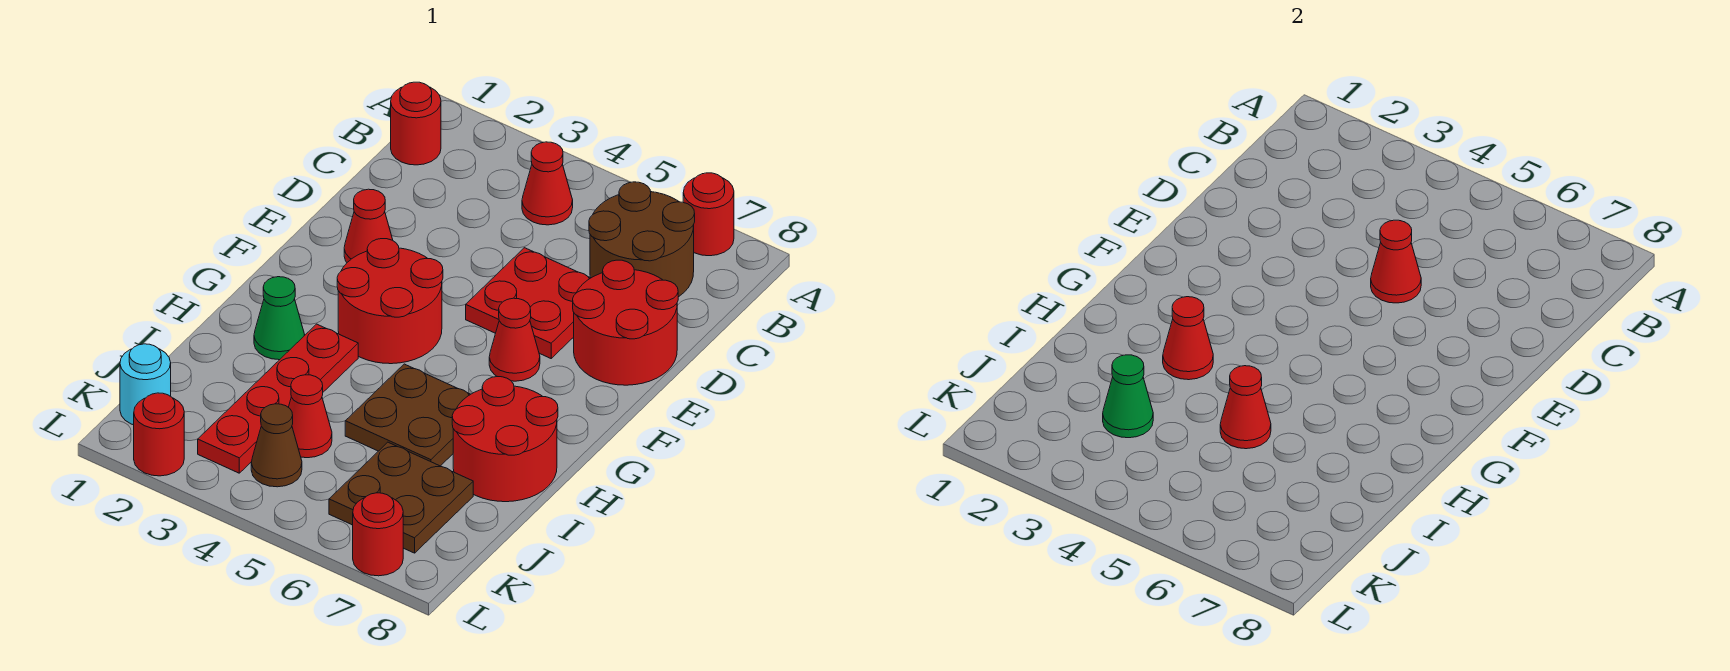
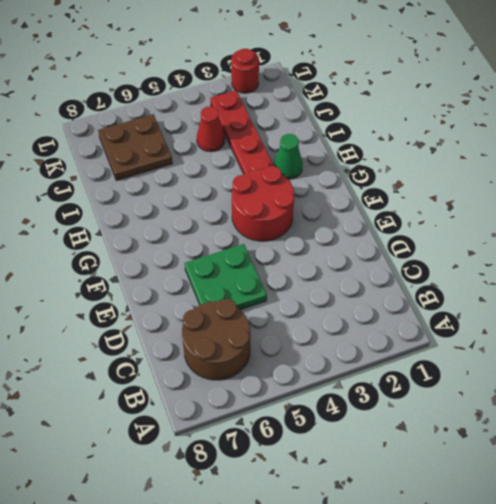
green 2x2 plate [185,244,267,310] -> red 2x2 plate [466,248,590,358]
none -> red 1x1 round brick [683,173,734,256]
none -> red 1x1 round brick [391,82,441,165]
none -> red 1x1 cone [522,142,573,225]

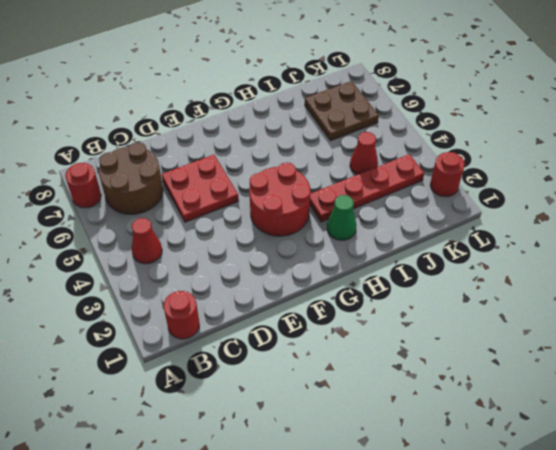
none -> red 2x2 round brick [573,260,678,385]
none -> red 1x1 cone [344,189,393,262]
none -> red 1x1 cone [489,298,540,381]

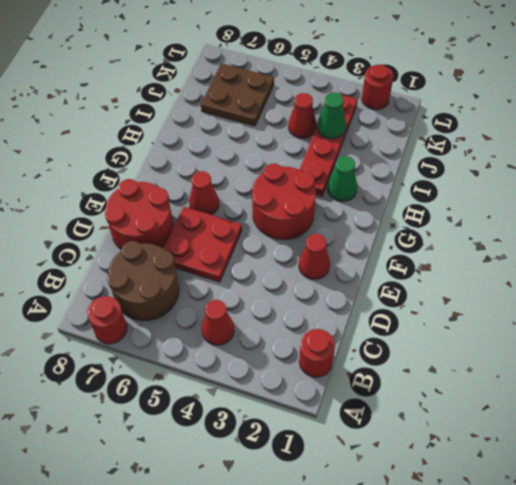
none -> brown 2x2 plate [345,364,470,466]
none -> red 2x2 round brick [452,377,558,502]
none -> cyan 1x1 round brick [120,344,171,425]

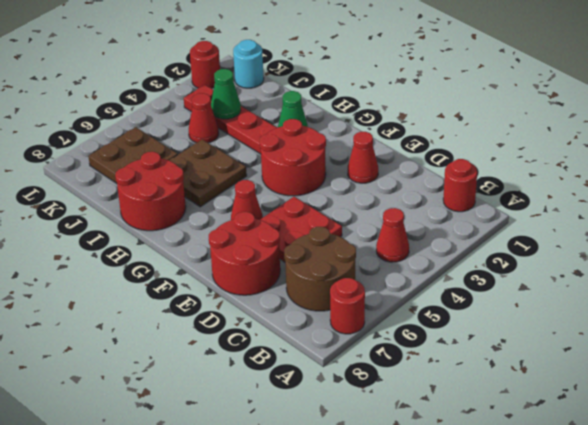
none -> brown 1x1 cone [251,404,302,487]
none -> red 1x1 round brick [353,493,403,576]
none -> red 1x1 cone [1371,220,1421,303]

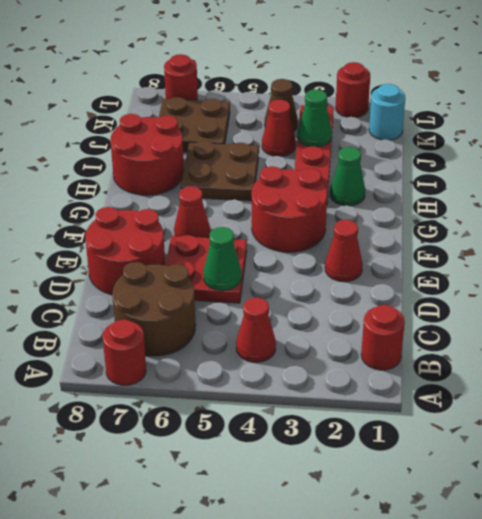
green 1x1 cone [203,227,242,290] -> red 1x1 cone [1371,220,1421,303]
none -> red 1x1 cone [1163,297,1213,380]
none -> red 1x1 cone [1220,366,1271,449]

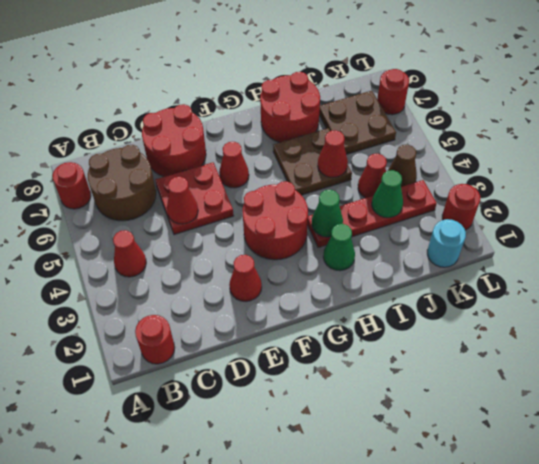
green 1x1 cone [312,190,343,237] -> red 1x1 cone [1163,297,1213,380]

